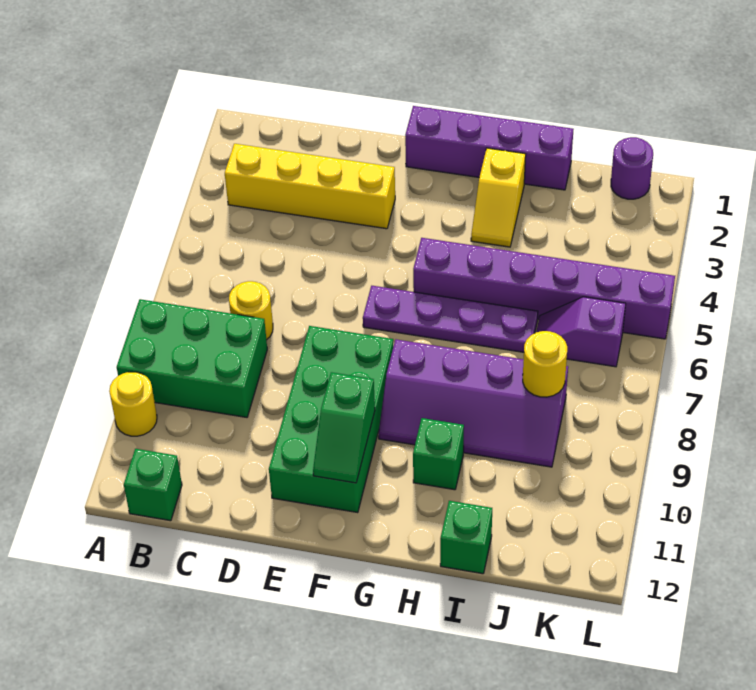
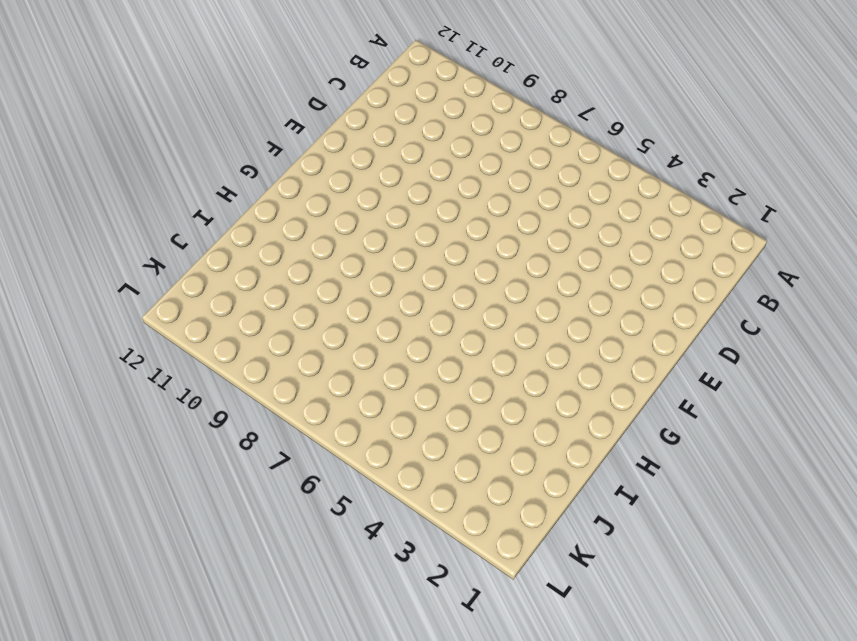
none -> green 2x3 brick [117,299,267,417]
none -> yellow 1x1 round brick [109,372,157,436]
none -> yellow 1x4 brick [225,144,395,229]

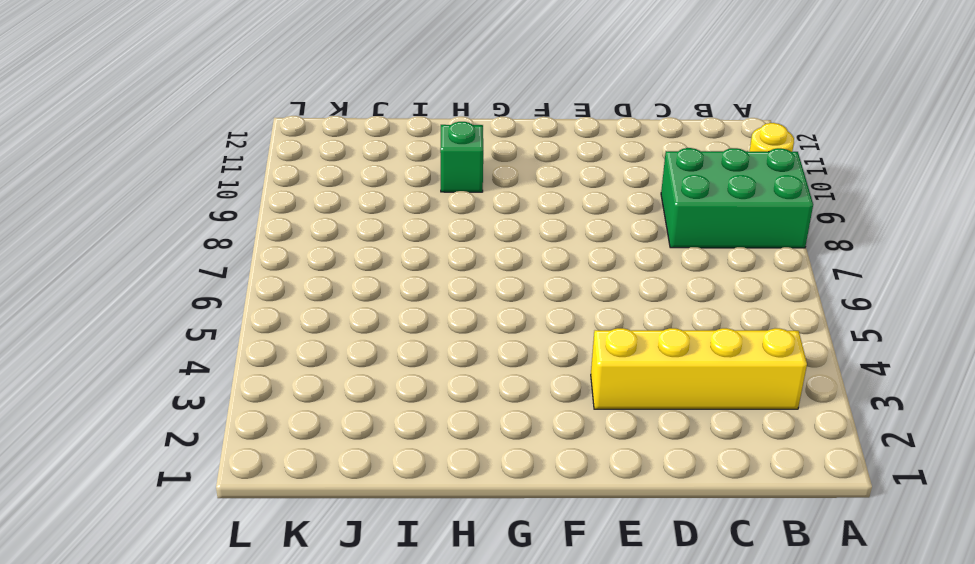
none -> green 1x1 brick [124,449,182,521]
none -> yellow 1x1 round brick [229,281,273,340]
none -> green 2x4 brick [269,326,393,513]

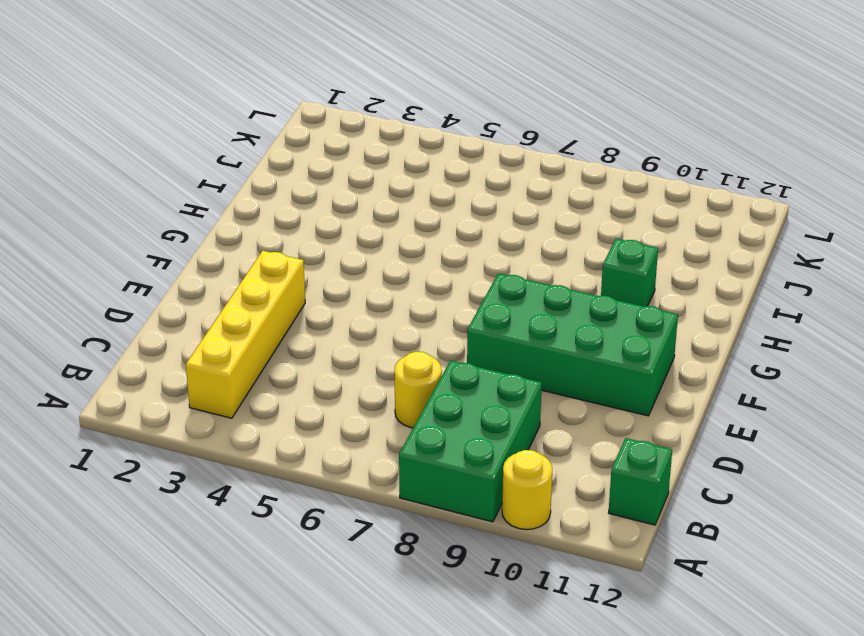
none -> purple 1x4 brick [405,106,573,190]
none -> purple 1x4 plate [363,286,538,352]
none -> purple 1x6 brick [413,238,675,339]

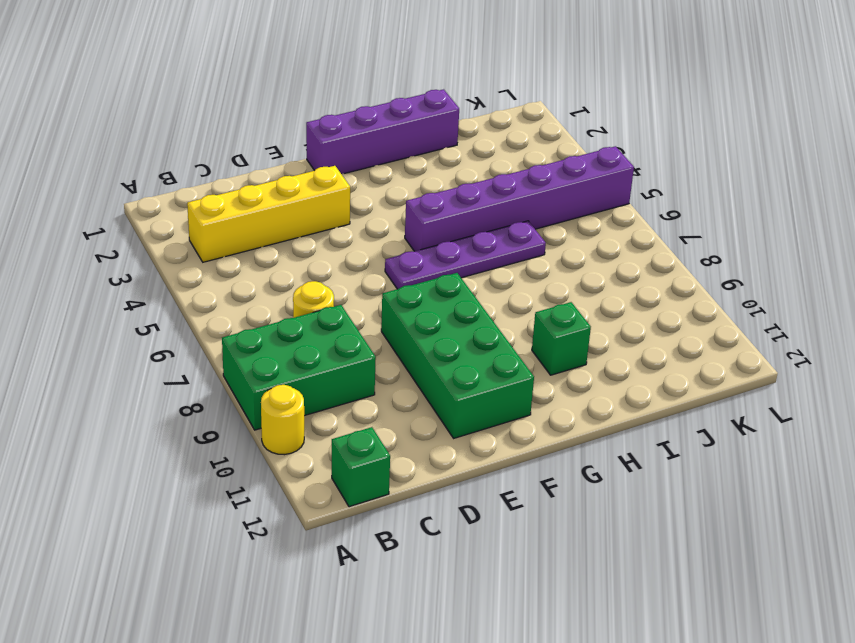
none -> purple 2x4 slope [379,339,568,467]
none -> yellow 1x2 slope [471,148,526,247]
none -> green 1x1 brick [440,501,492,574]

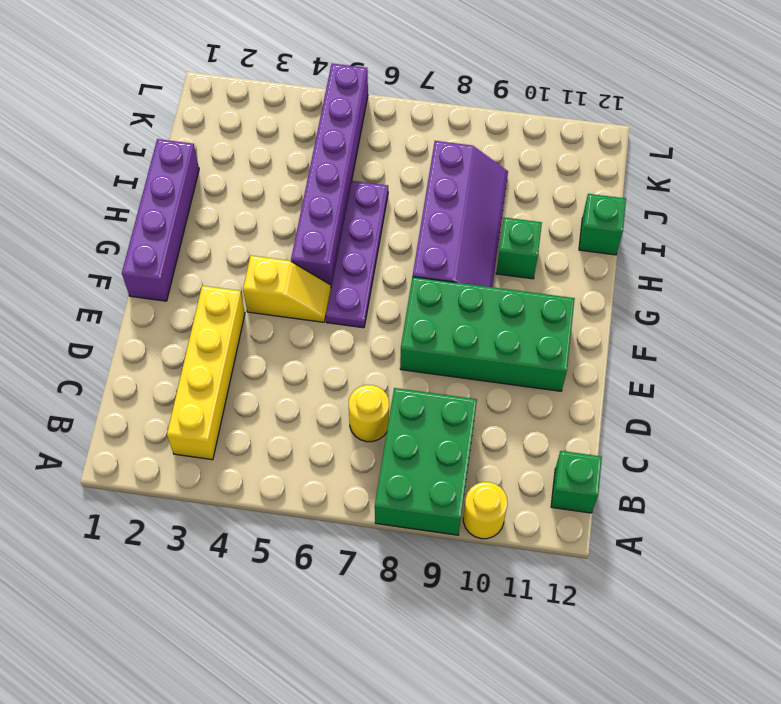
yellow 1x2 slope [243,256,331,322] -> yellow 1x2 slope moved to [471,148,526,247]
none -> purple 1x2 slope [536,297,626,367]
none -> purple 1x1 round brick [611,137,653,199]
none -> green 1x2 slope [313,372,375,483]

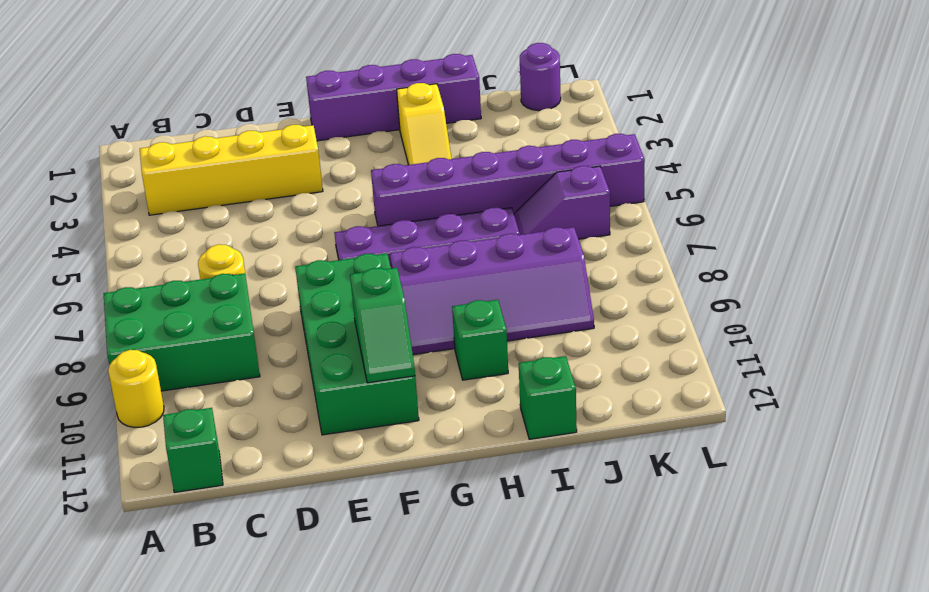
none -> yellow 1x1 round brick [523,331,567,397]

